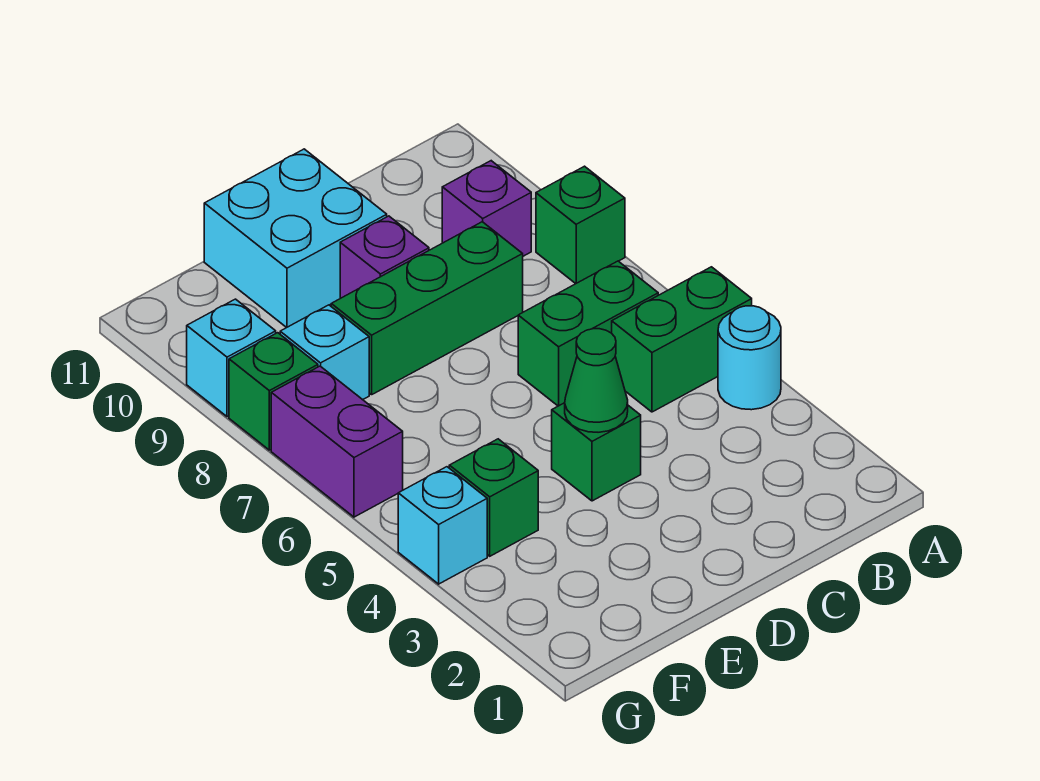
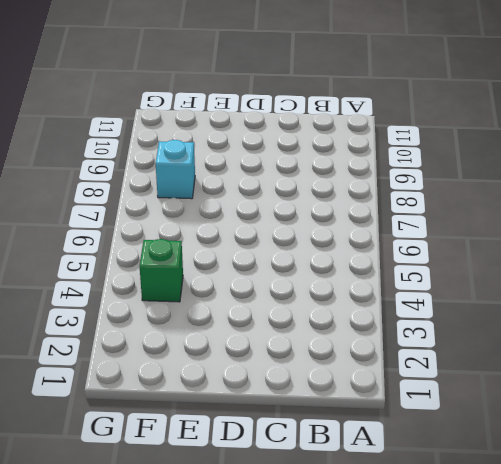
none -> cyan 1x1 round brick [718,306,781,410]
none -> green 1x2 brick [612,267,752,412]
none -> green 1x1 brick [536,166,625,284]

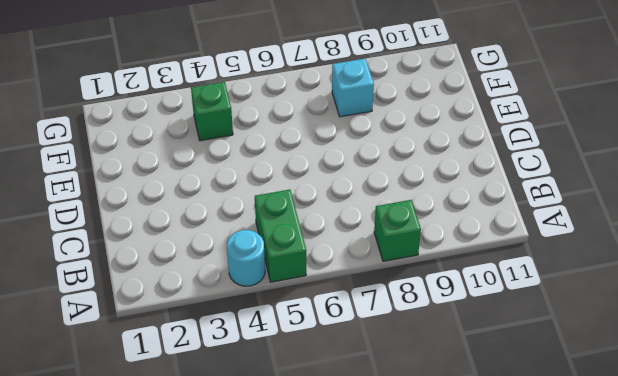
none -> green 1x2 brick [518,261,658,406]
none -> purple 1x1 brick [442,161,531,256]
none -> green 1x3 brick [331,222,523,395]

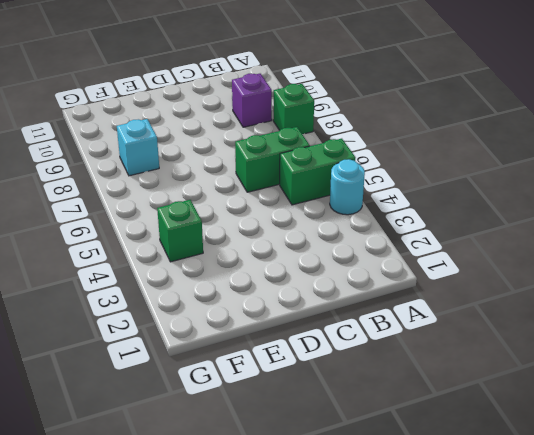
none -> green 1x3 brick [331,222,523,395]
none -> green 1x1 brick [552,403,641,501]
none -> purple 1x1 brick [340,216,429,298]

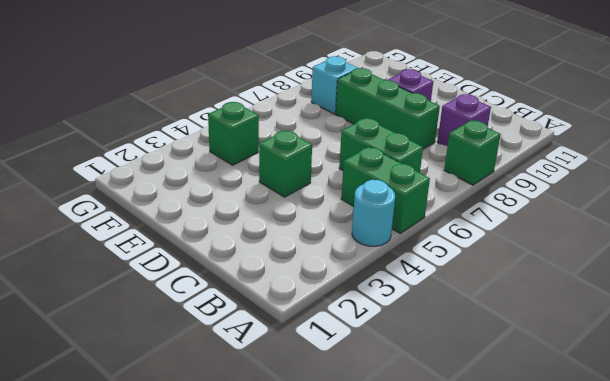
none -> cyan 2x2 brick [204,149,387,328]
none -> cyan 1x1 brick [398,467,487,584]
none -> purple 1x2 brick [271,366,403,517]

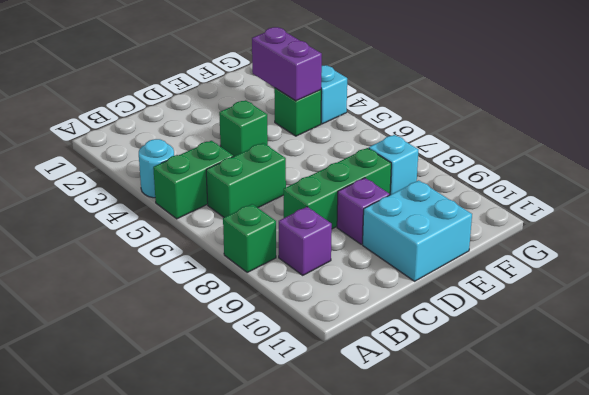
purple 1x2 brick [252,27,322,101] -> purple 1x2 brick moved to [271,366,403,517]
none -> green 1x1 brick [229,333,318,450]
none -> cyan 1x1 brick [187,299,276,417]
none -> green 1x1 cone [565,329,628,432]

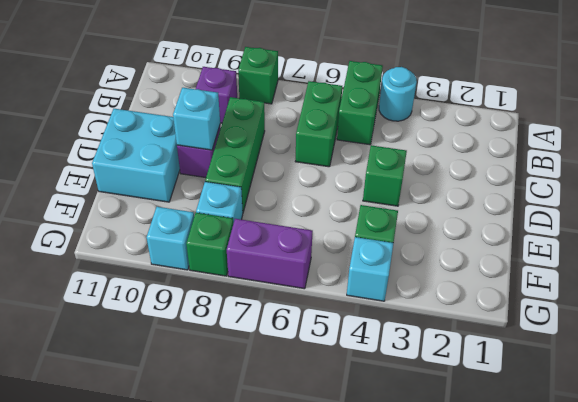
cyan 1x1 brick [173,88,220,150] -> none
none -> green 1x1 cone [565,329,628,432]

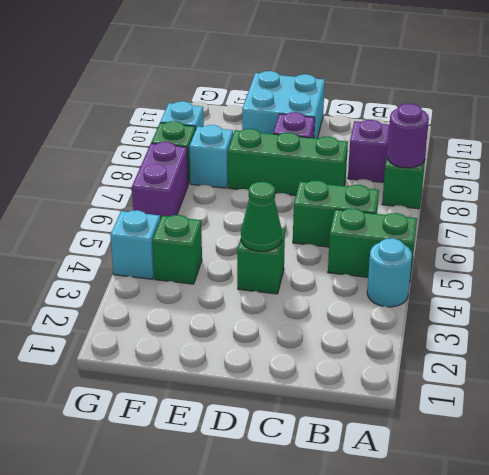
purple 1x1 round brick [387,103,429,168] -> none

